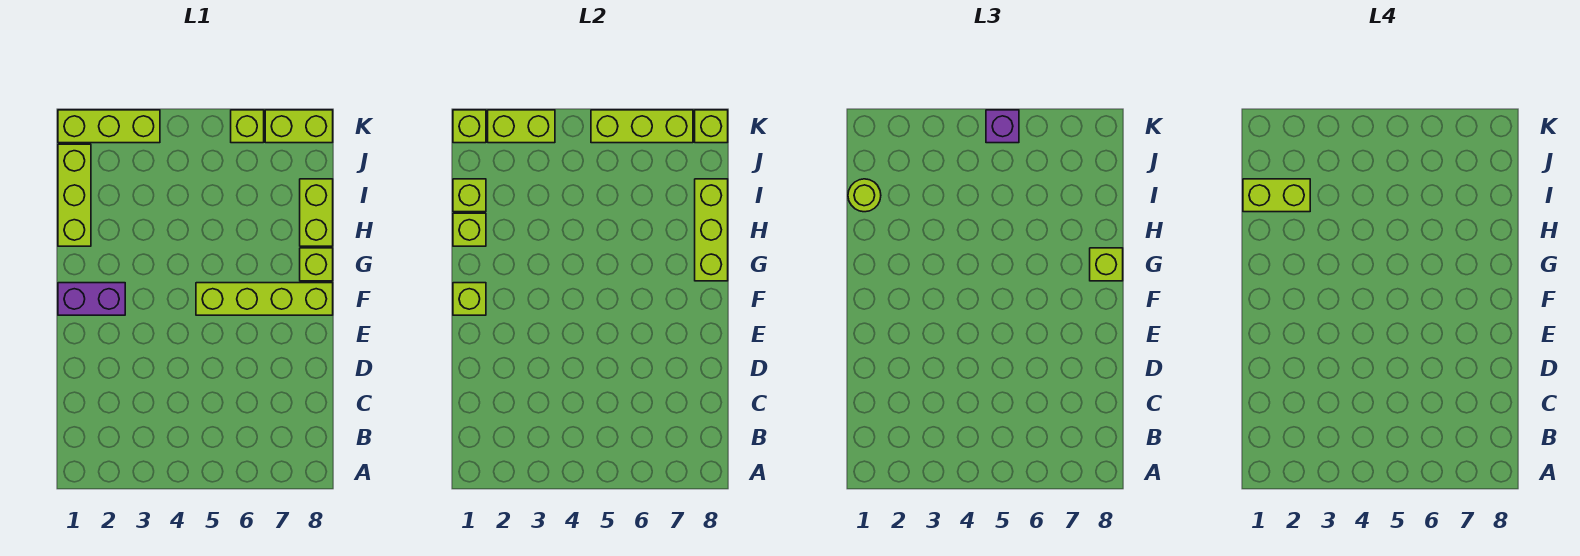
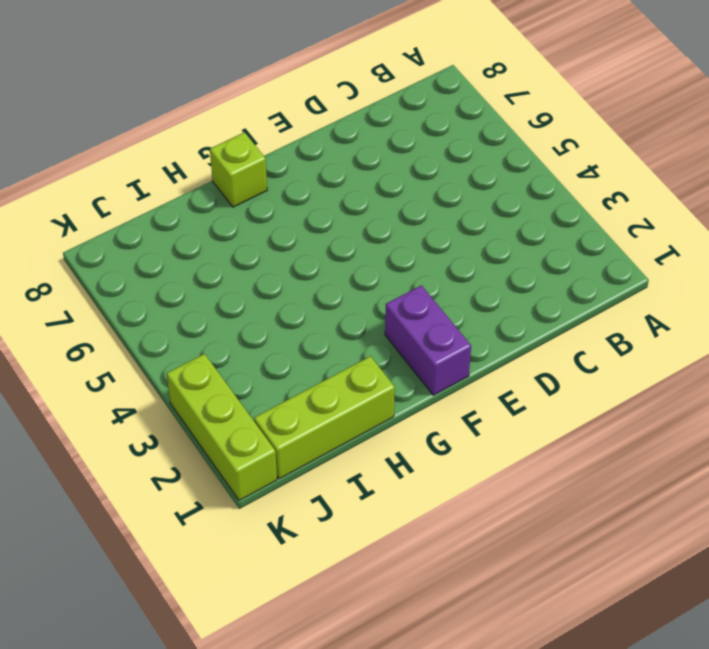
none -> lime 1x4 brick [196,283,333,315]
none -> lime 1x2 brick [300,179,333,246]
none -> lime 1x1 brick [231,110,264,143]

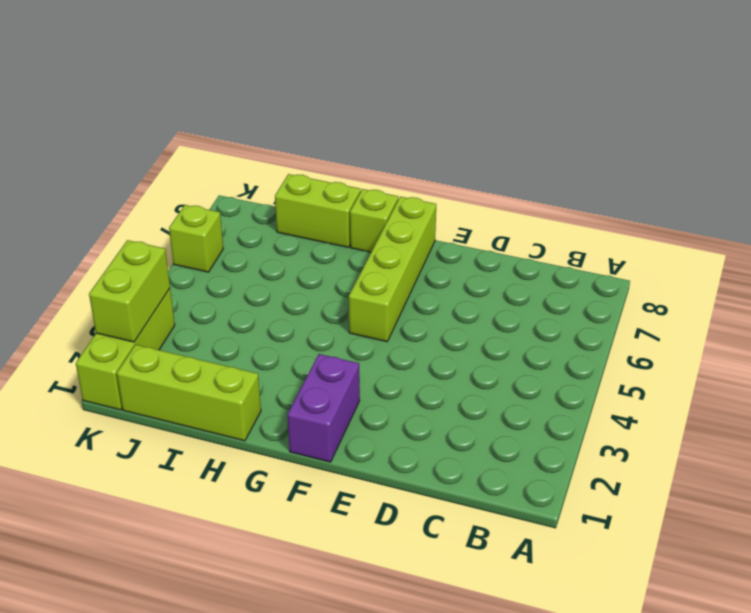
none -> lime 1x2 brick [265,110,333,143]
none -> lime 1x1 brick [453,283,486,315]
none -> lime 1x3 brick [695,179,728,281]

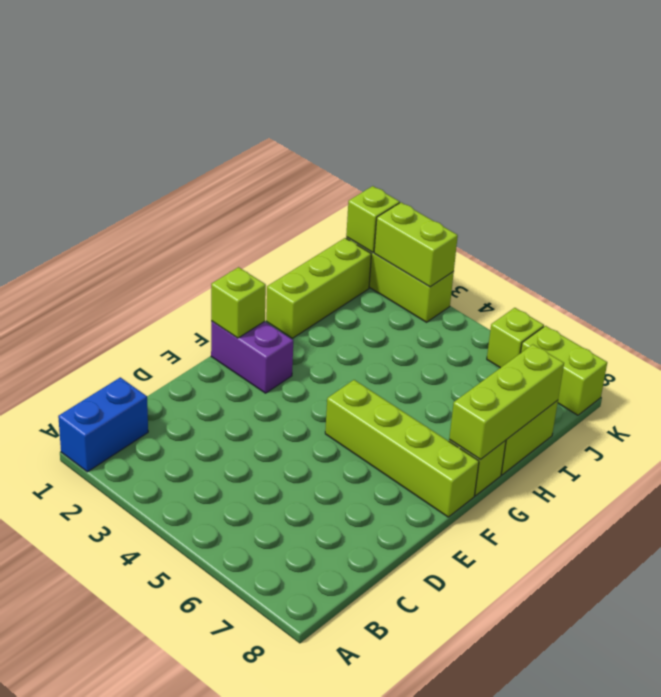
blue 1x2 brick [58,377,148,472] -> none
none -> lime 1x1 brick [453,213,486,246]
none -> lime 1x1 brick [453,179,486,212]
none -> lime 1x3 brick [591,110,693,143]

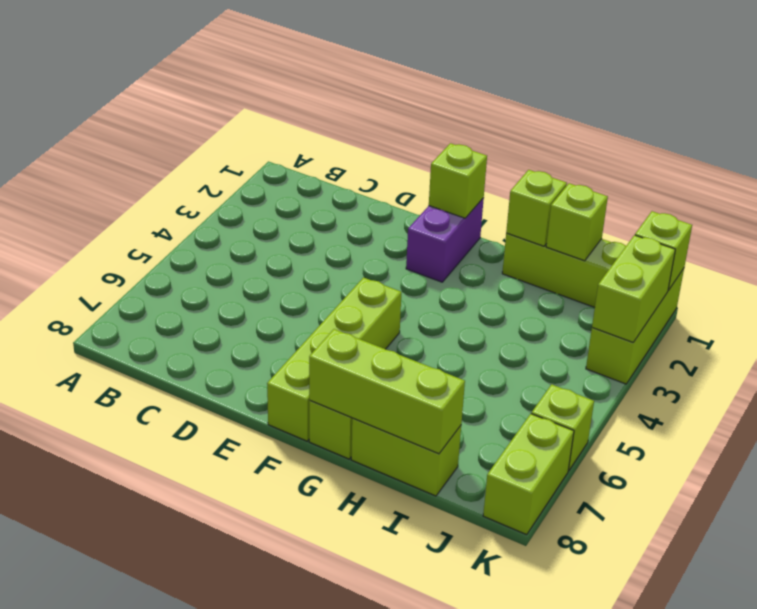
none -> lime 1x3 brick [591,110,693,143]
none -> lime 1x1 brick [695,110,728,143]
none -> lime 1x1 brick [1090,248,1123,281]

